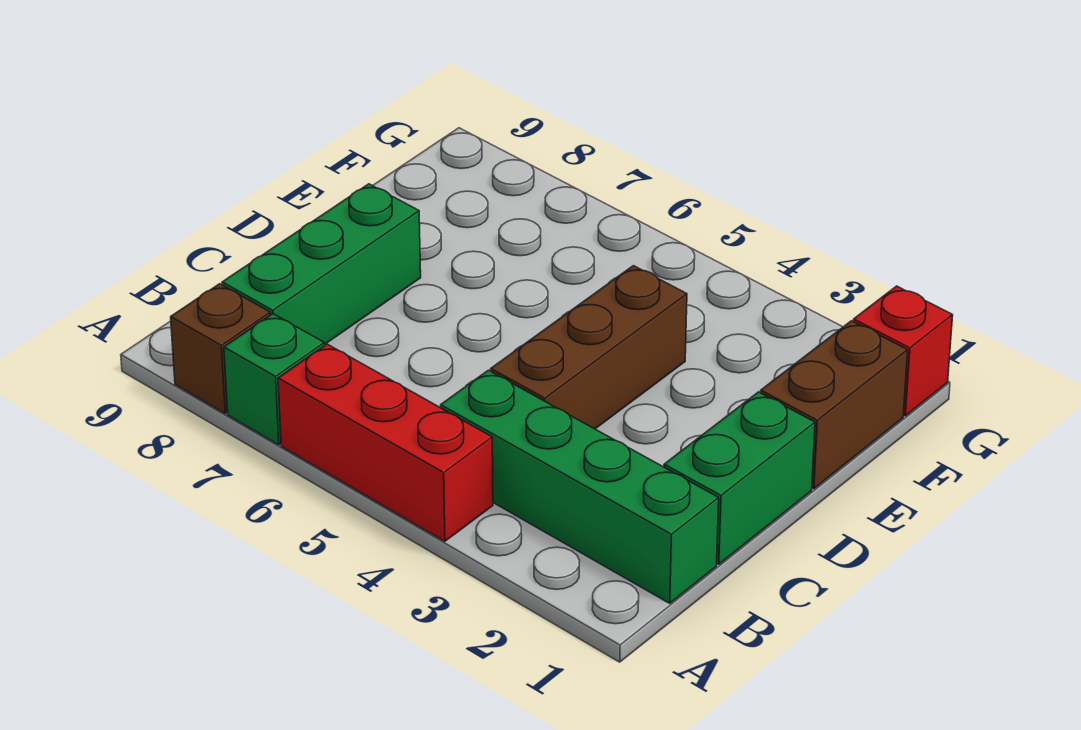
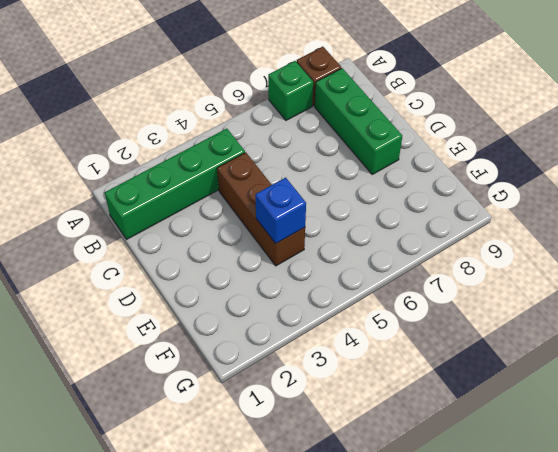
blue 1x1 brick [255,178,306,244] -> none
none -> red 1x3 brick [278,344,493,541]
none -> green 1x2 brick [664,392,815,564]

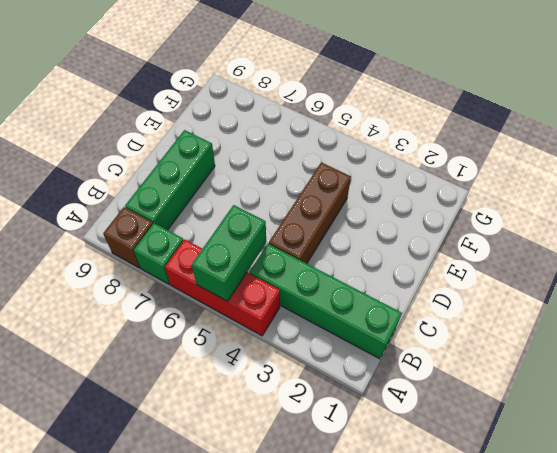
green 1x2 brick [192,205,266,301] -> green 1x2 brick moved to [664,392,815,564]
none -> brown 1x2 brick [761,321,908,489]
none -> red 1x1 brick [853,286,953,416]

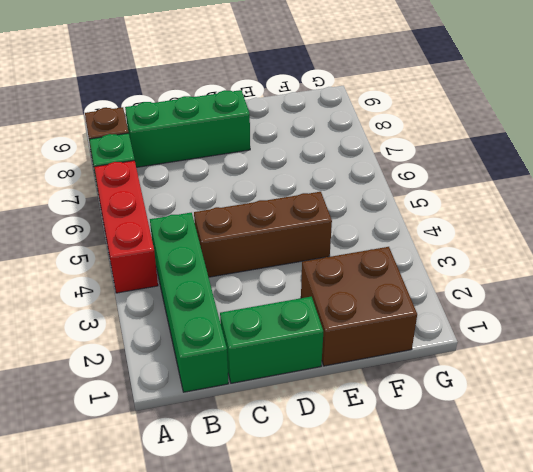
brown 2x2 brick [301,247,417,366] -> brown 1x2 brick [761,321,908,489]
none -> red 1x1 brick [853,286,953,416]

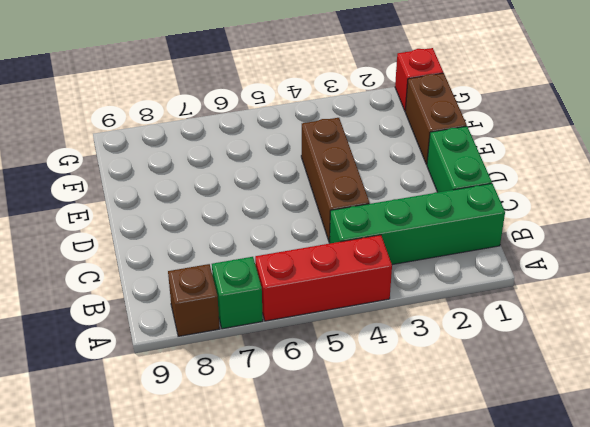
none -> green 1x3 brick [222,184,421,344]

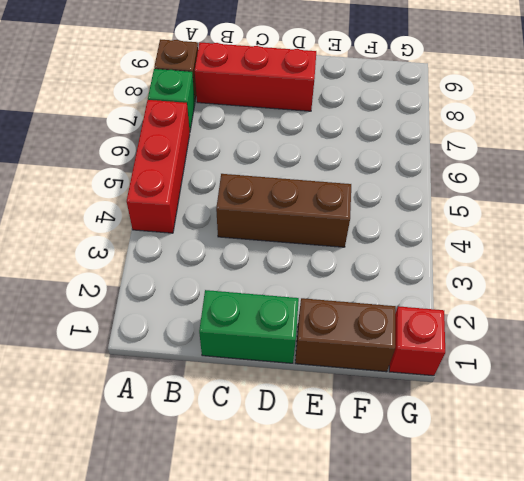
red 1x3 brick [195,42,316,111] -> green 1x3 brick [222,184,421,344]
none -> green 1x4 brick [441,370,719,603]

